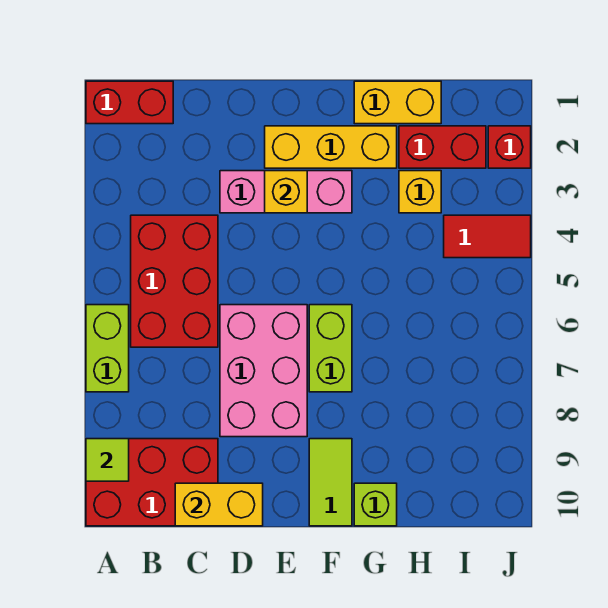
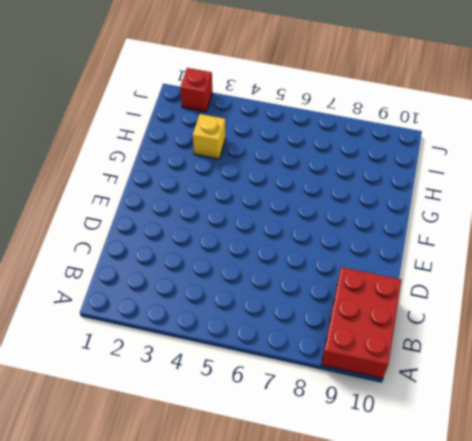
none -> red 1x2 brick [86,81,173,124]
none -> lime 1x2 brick [86,305,129,392]
none -> red 2x3 brick [131,215,218,347]

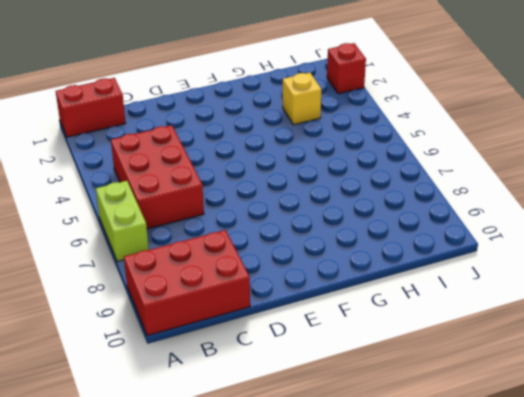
none -> pink 1x3 brick [220,171,352,213]
none -> pink 2x3 brick [220,305,307,437]
none -> yellow 1x3 brick [265,126,397,168]

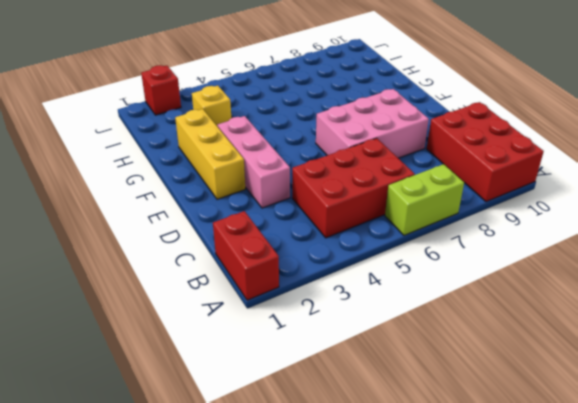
none -> lime 1x2 brick [309,305,352,392]
none -> lime 1x2 tile [309,439,352,526]
none -> yellow 1x2 brick [354,81,441,124]

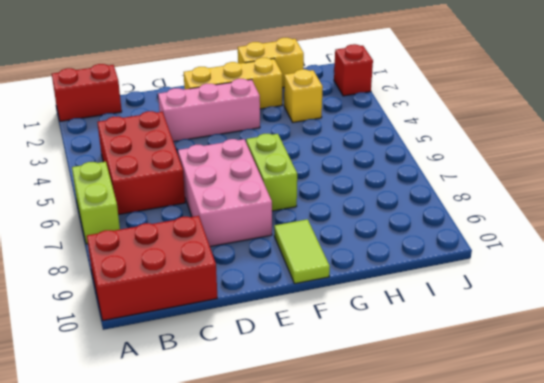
none -> lime 1x1 brick [354,483,397,526]
none -> red 1x2 brick [399,126,486,168]
none -> red 1x2 tile [444,215,531,258]

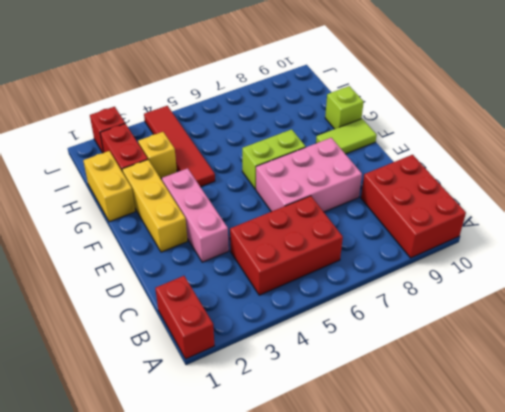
red 1x4 tile [144,106,215,187] -> red 1x2 tile [444,215,531,258]
none -> lime 1x2 brick [86,305,129,392]
none -> lime 1x1 tile [86,439,129,481]
none -> yellow 1x2 brick [175,483,263,526]

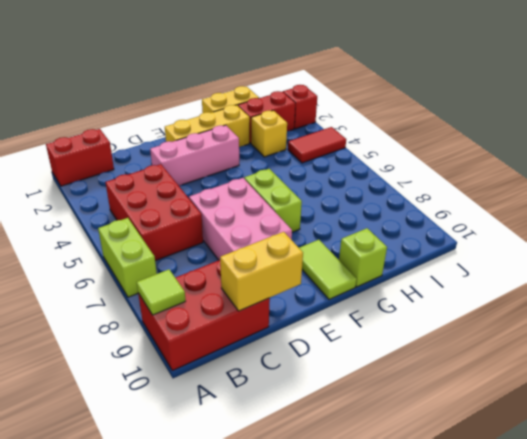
none -> yellow 1x1 brick [265,171,307,213]

